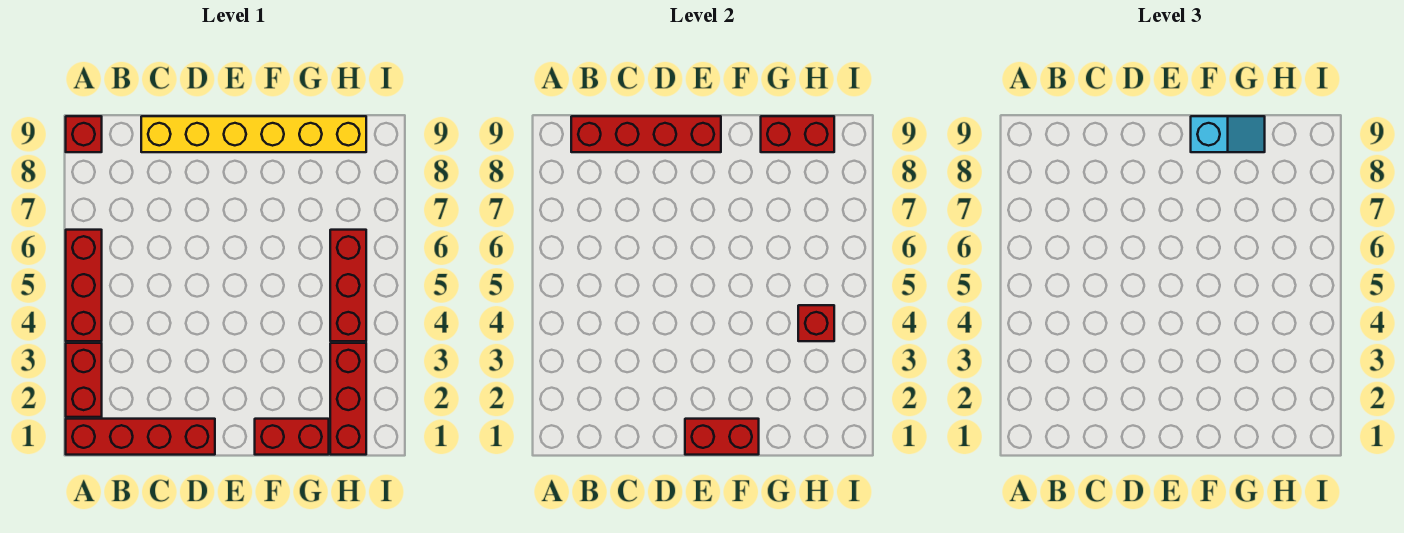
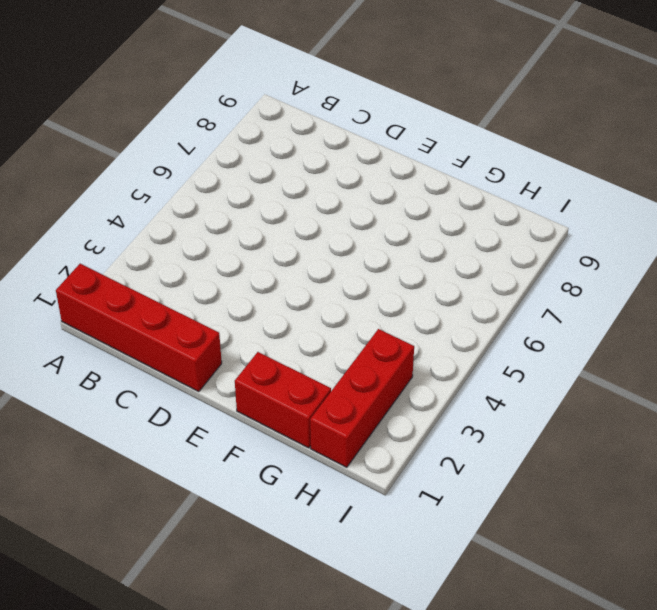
none -> red 1x2 brick [66,343,102,417]
none -> red 1x3 brick [66,230,102,341]
none -> red 1x1 brick [66,116,102,152]

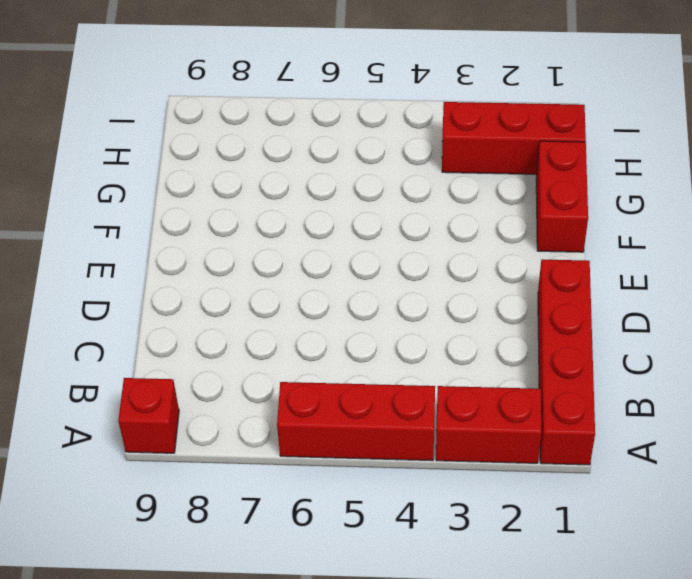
none -> yellow 1x6 brick [141,116,366,152]
none -> red 1x3 brick [330,230,366,341]
none -> red 1x4 brick [571,116,721,152]

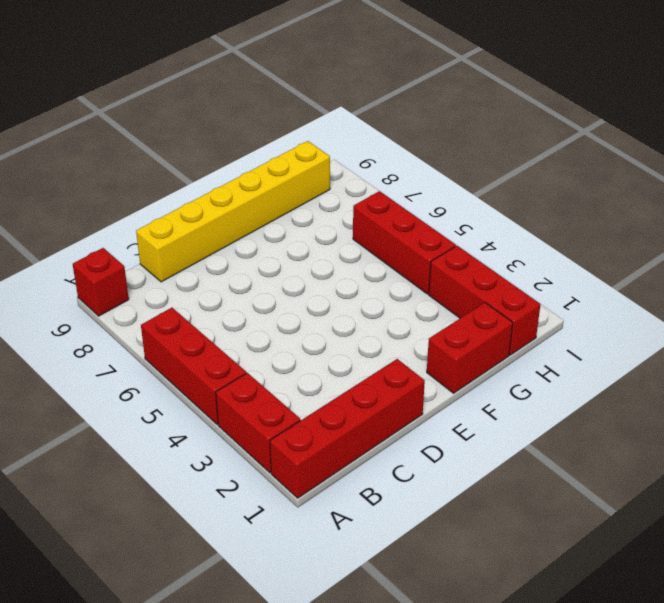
none -> red 1x4 brick [571,116,721,152]
none -> red 1x2 brick [685,419,759,455]
none -> red 1x2 brick [761,116,834,152]

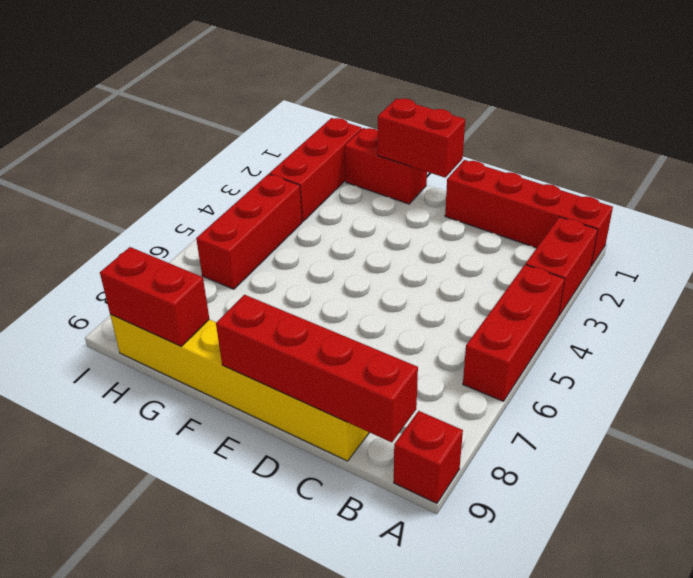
none -> red 1x1 brick [798,305,834,341]
none -> cyan 1x2 slope [1191,116,1265,152]

